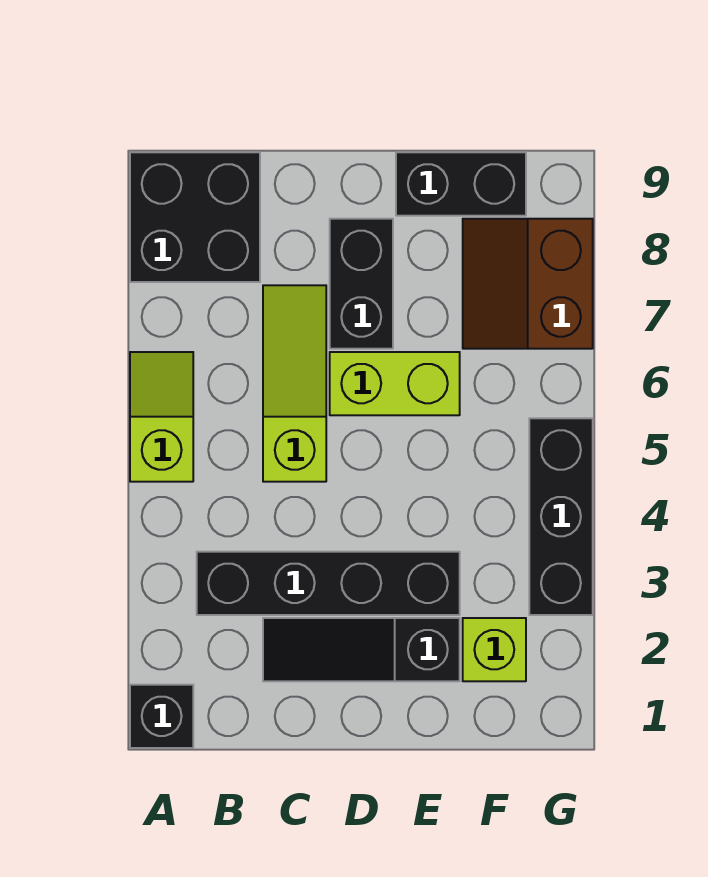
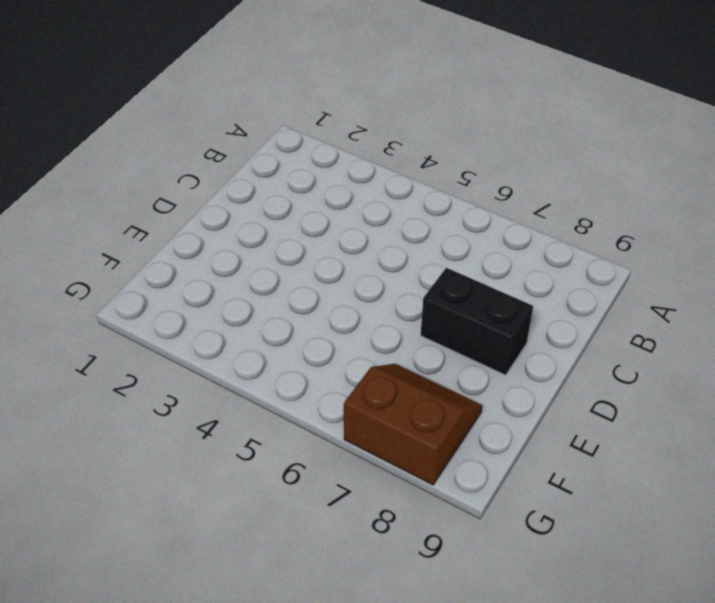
none -> black 1x1 brick [130,685,193,748]
none -> lime 1x2 slope [130,352,193,482]
none -> black 2x2 brick [130,152,260,282]

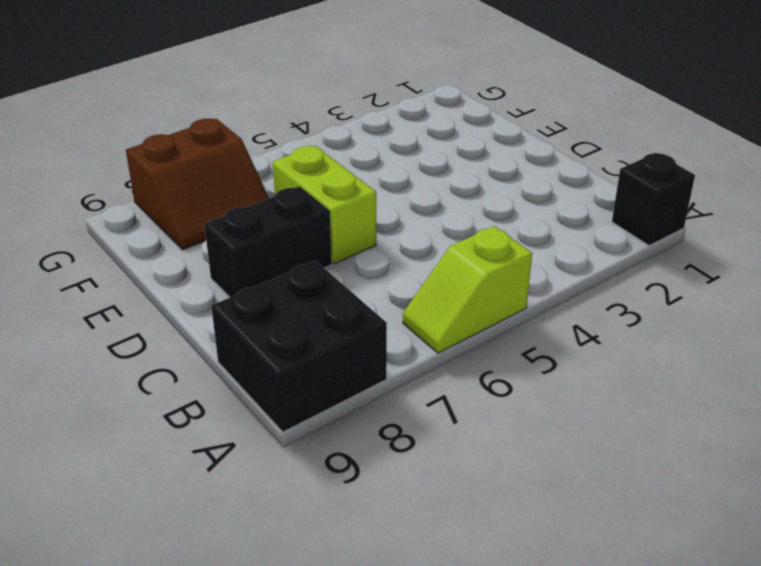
none -> black 1x4 brick [197,552,460,615]
none -> black 1x3 slope [263,618,460,681]
none -> lime 1x3 slope [263,285,326,482]

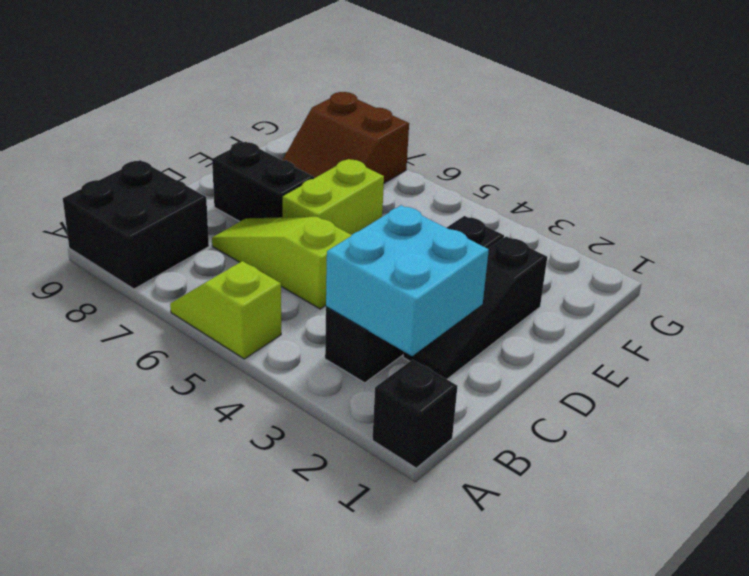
cyan 2x2 brick [326,205,489,356] -> none
none -> black 1x2 brick [396,152,526,216]
none -> lime 1x1 brick [463,618,526,681]
none -> black 1x3 brick [529,418,593,615]

